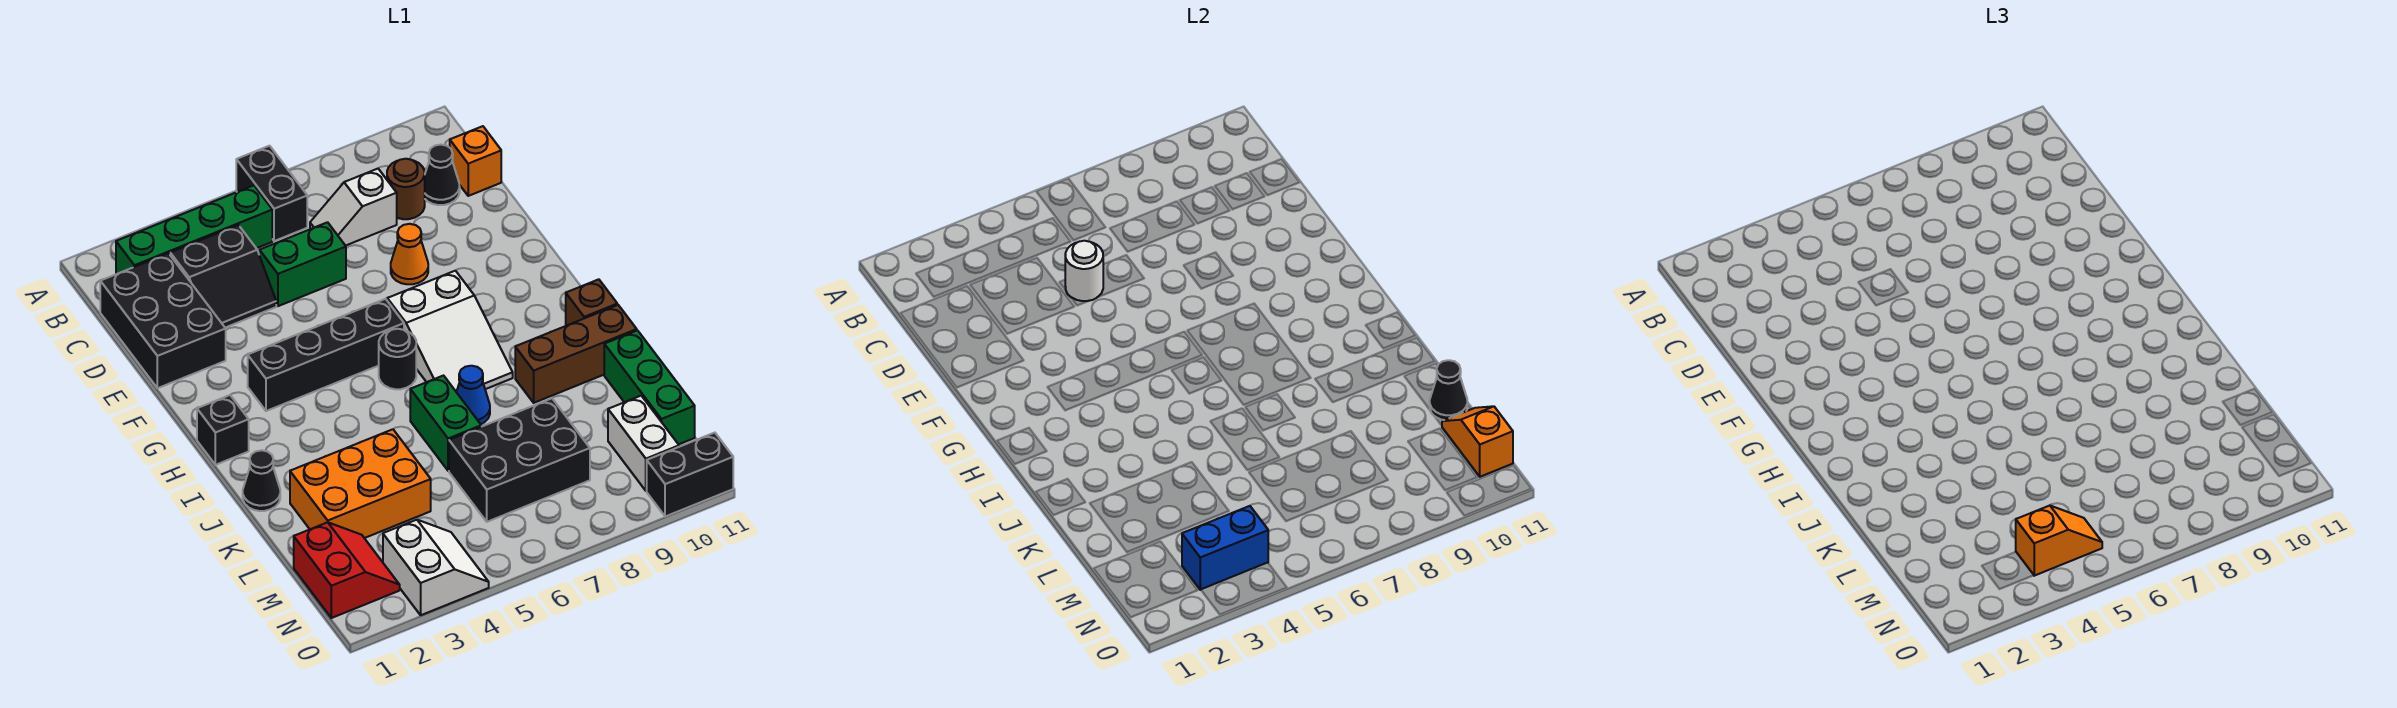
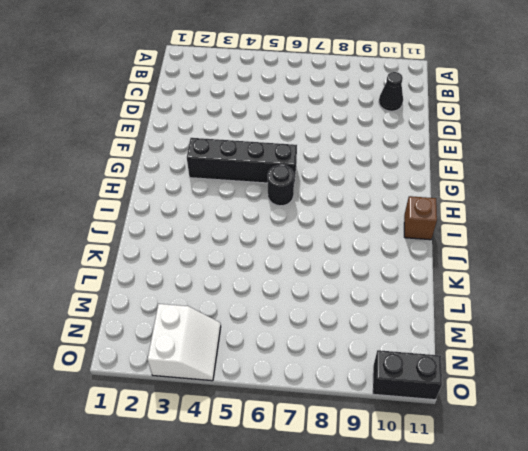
none -> black 1x2 brick [236,146,307,241]
none -> green 1x4 brick [116,185,272,274]
none -> black 2x3 brick [100,253,226,388]
none -> black 2x2 slope [170,225,276,328]

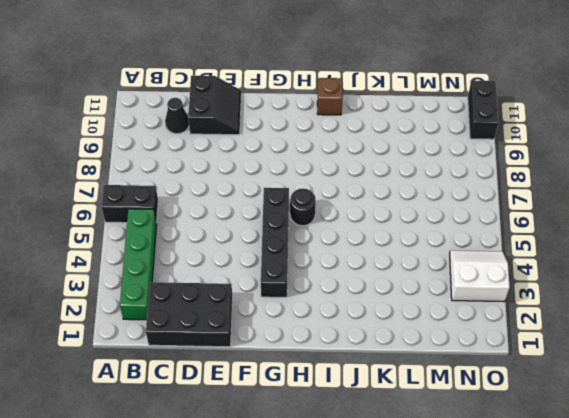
black 2x2 slope [188,76,241,135] -> black 2x2 slope moved to [170,225,276,328]
none -> white 1x2 slope [310,169,397,246]
none -> brown 1x1 round brick [387,159,425,219]
none -> orange 1x1 brick [450,126,501,196]
none -> green 1x2 brick [259,222,346,306]

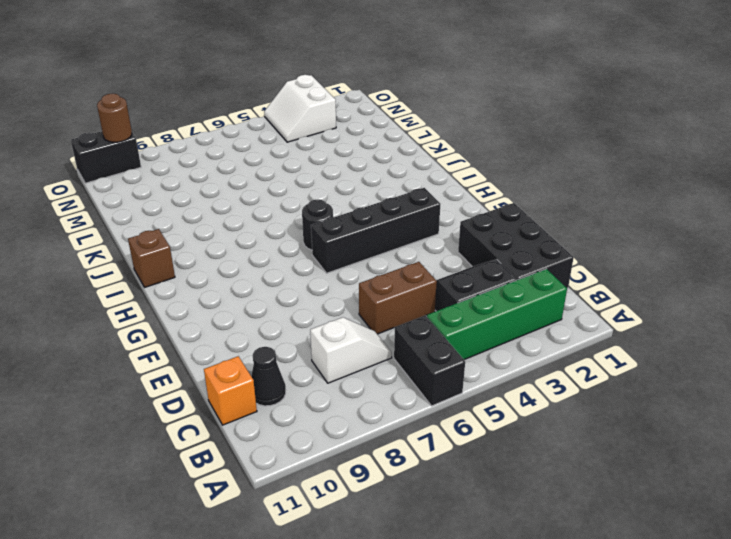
brown 1x2 brick [359,262,437,334] -> green 1x2 brick [259,222,346,306]
brown 1x1 round brick [97,94,132,142] -> brown 1x1 round brick moved to [387,159,425,219]
none -> orange 1x1 cone [391,224,428,284]
none -> white 2x3 slope [387,271,513,392]
none -> black 1x1 brick [197,395,249,465]
none -> black 1x1 cone [243,450,280,511]

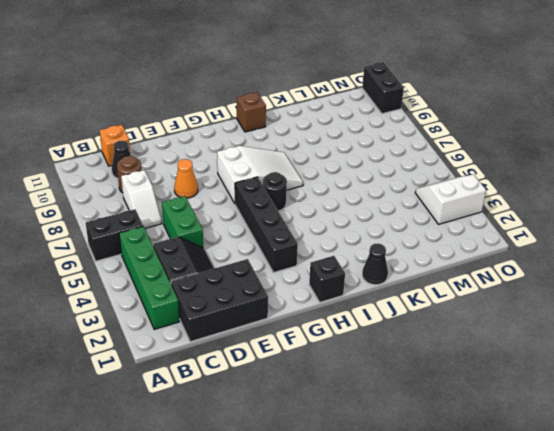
none -> green 1x2 brick [410,376,481,471]
none -> blue 1x1 cone [457,366,490,424]
none -> brown 1x3 brick [515,305,637,403]
none -> orange 2x3 brick [290,429,431,538]

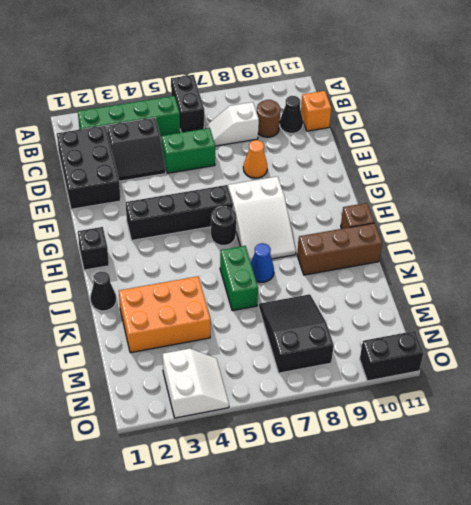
black 2x3 slope [259,294,334,373] -> black 2x3 brick [449,398,590,522]
none -> green 1x3 brick [604,330,695,444]
none -> red 2x2 slope [294,522,400,618]
none -> white 1x2 brick [608,396,679,491]
none -> white 1x1 round brick [1065,241,1103,301]

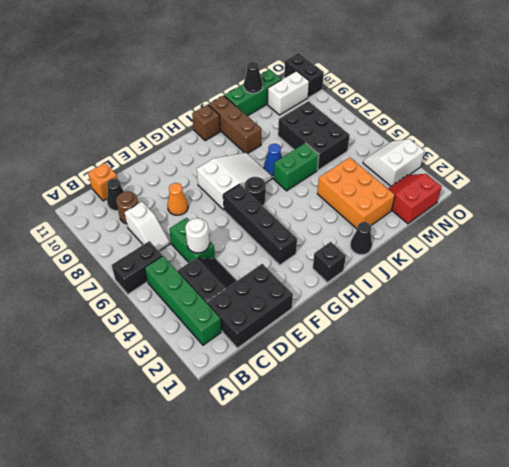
none -> orange 1x2 slope [1442,406,1513,477]
none -> blue 1x2 brick [1182,506,1268,590]
none -> orange 1x2 slope [2016,506,2102,576]

